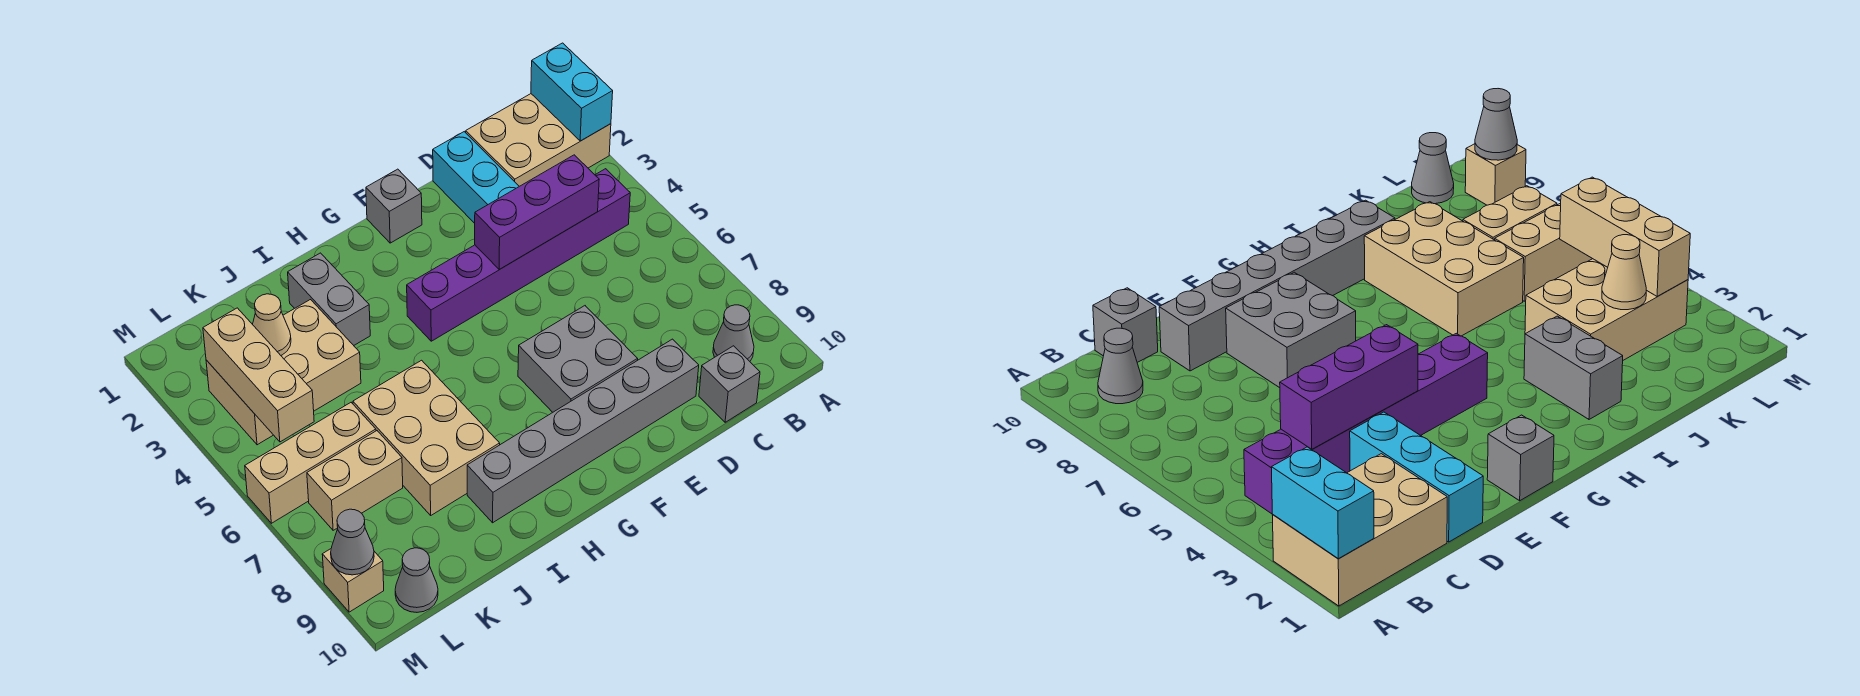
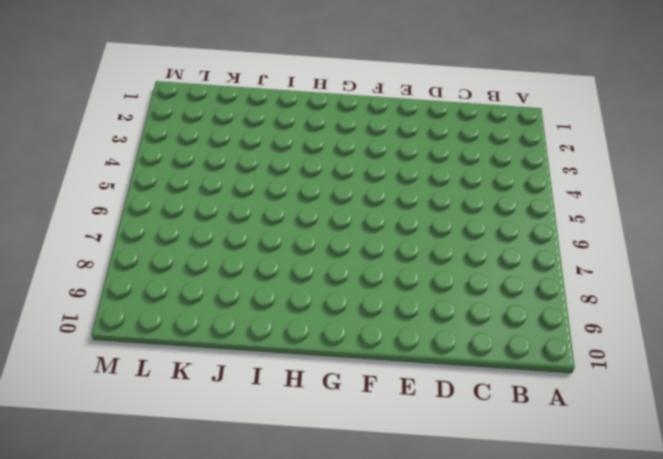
none -> tan 2x3 brick [466,94,611,186]
none -> purple 1x6 brick [407,169,630,341]
none -> grey 1x1 cone [713,305,754,361]

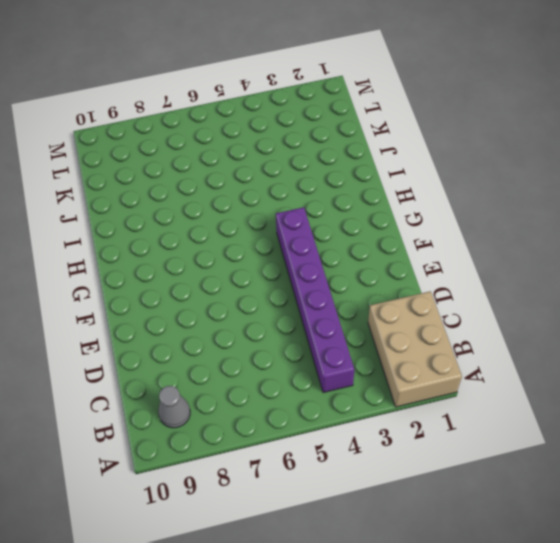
none -> grey 1x1 brick [699,346,760,422]
none -> cyan 1x3 brick [433,132,519,223]
none -> grey 1x6 brick [467,339,699,523]

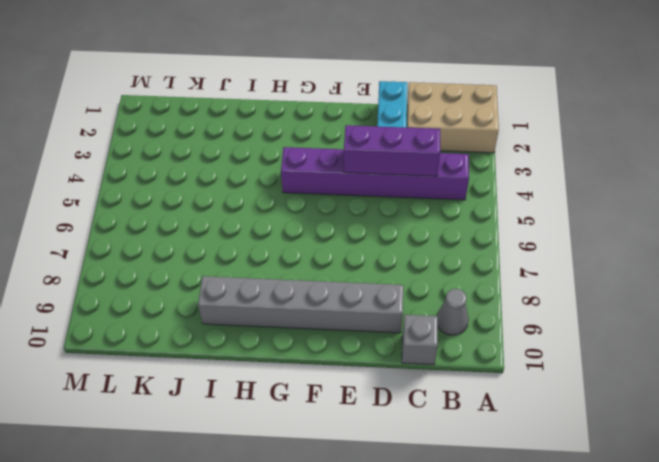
none -> grey 2x2 brick [518,306,638,412]
none -> grey 1x1 brick [366,169,422,243]
none -> grey 1x2 brick [288,253,370,345]

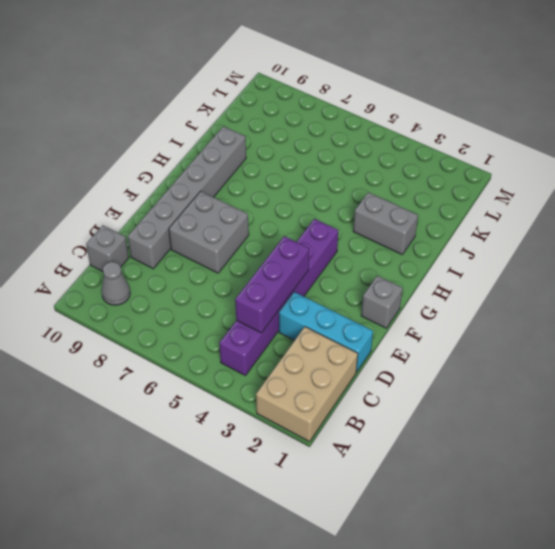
none -> tan 2x3 brick [353,360,500,515]
none -> tan 2x3 brick [206,300,361,445]
none -> tan 1x3 brick [245,403,376,523]

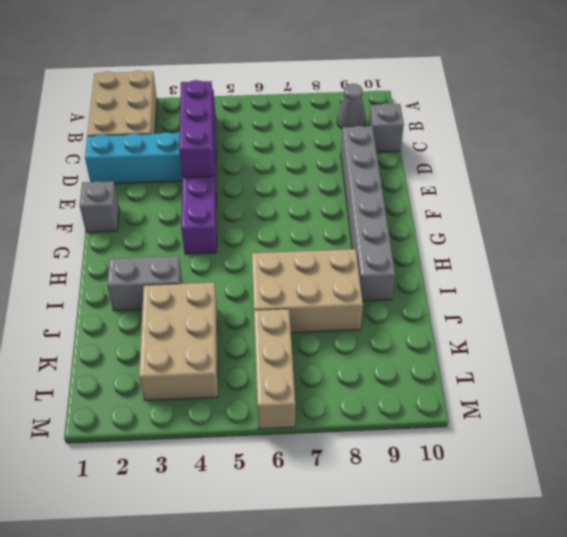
none -> grey 2x2 brick [518,306,638,412]
none -> tan 1x2 brick [307,431,403,530]
none -> grey 1x1 cone [395,548,438,612]

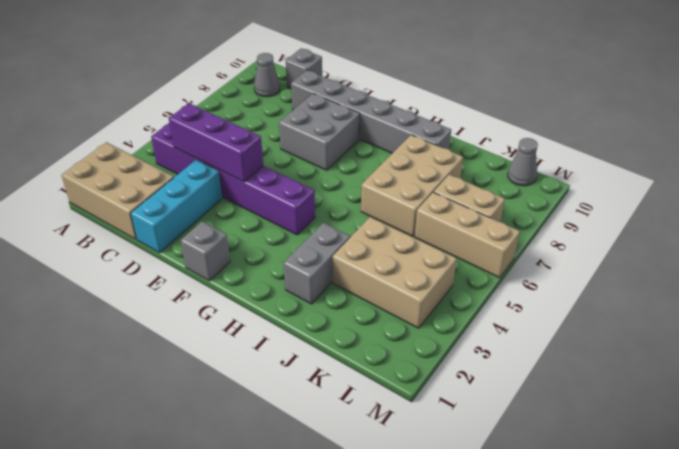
none -> tan 1x1 brick [322,549,384,612]
none -> cyan 1x2 brick [531,43,613,141]
none -> tan 1x1 cone [252,294,291,355]

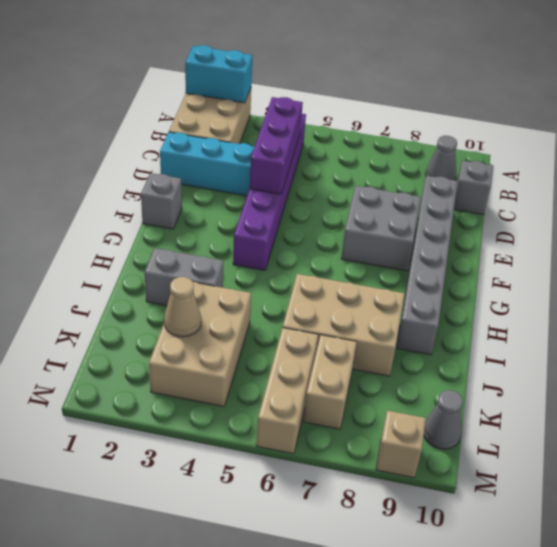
none -> tan 1x3 brick [203,308,314,442]
none -> grey 1x1 cone [331,509,374,575]

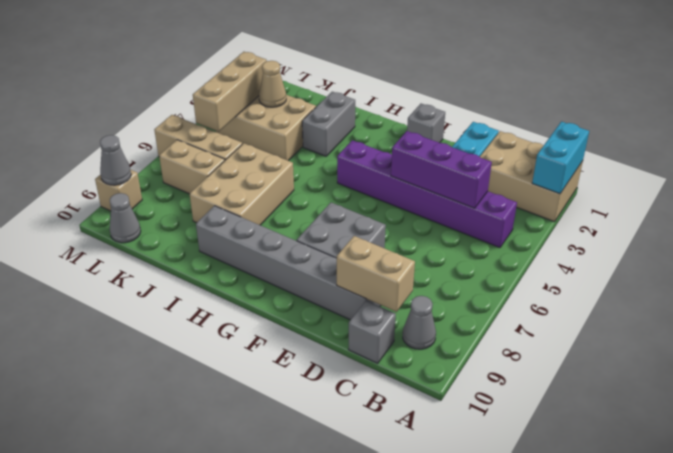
tan 1x2 brick [337,236,415,312] -> none

